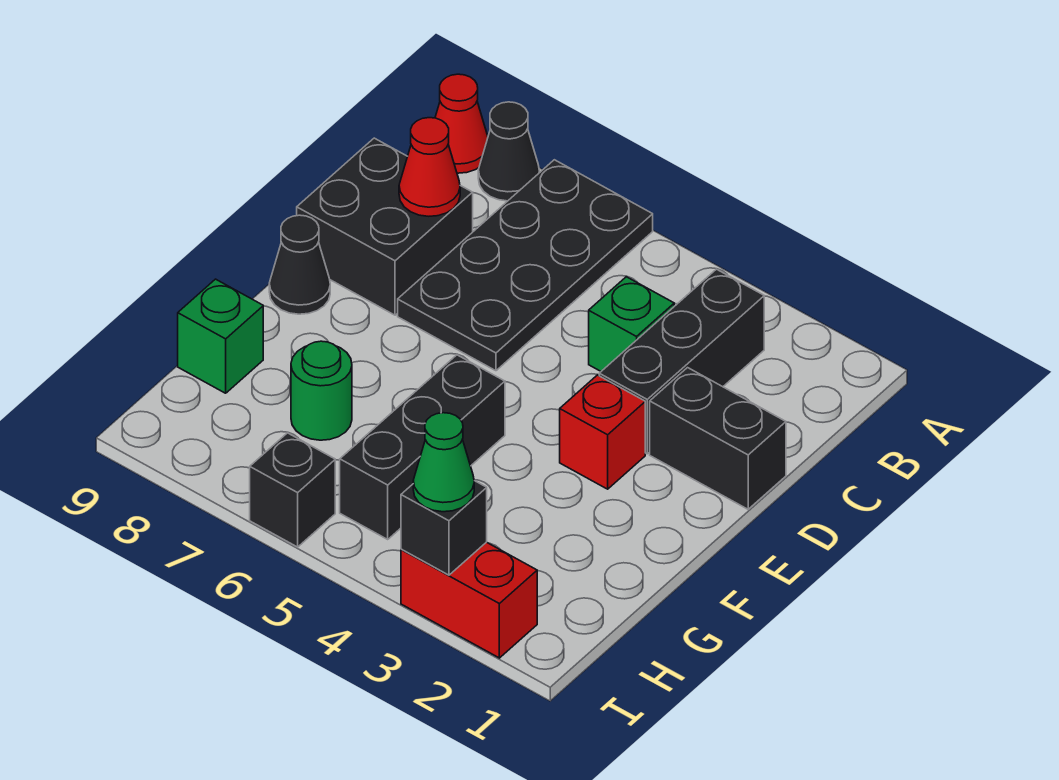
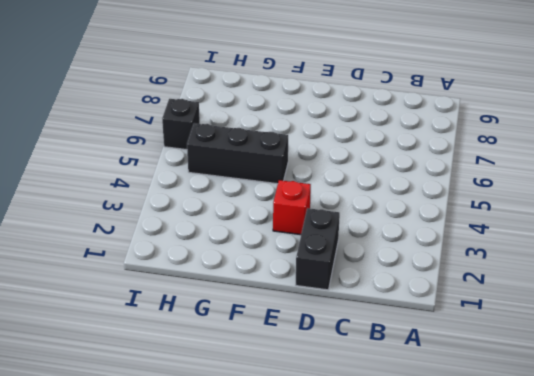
none -> black 2x4 plate [398,160,653,371]
none -> black 1x1 cone [478,102,540,201]
none -> red 1x1 cone [435,74,488,173]

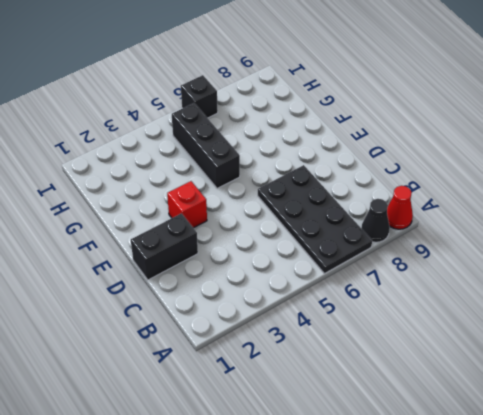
none -> black 1x3 brick [599,269,764,454]
none -> green 1x1 brick [589,277,674,371]
none -> black 2x2 brick [297,138,473,315]

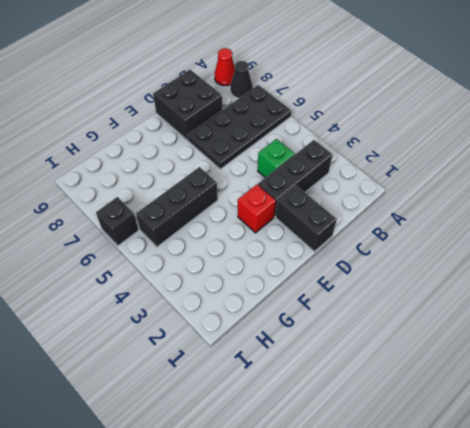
none -> black 1x1 cone [269,215,330,314]
none -> green 1x1 round brick [291,341,352,440]
none -> green 1x1 brick [178,279,263,393]

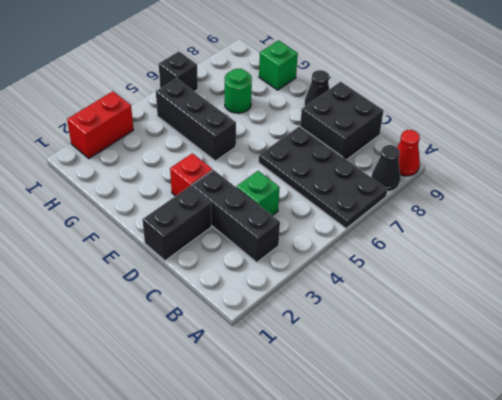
none -> red 1x1 cone [399,118,460,216]
none -> black 1x1 brick [401,481,487,575]
none -> green 1x1 cone [413,413,474,512]

